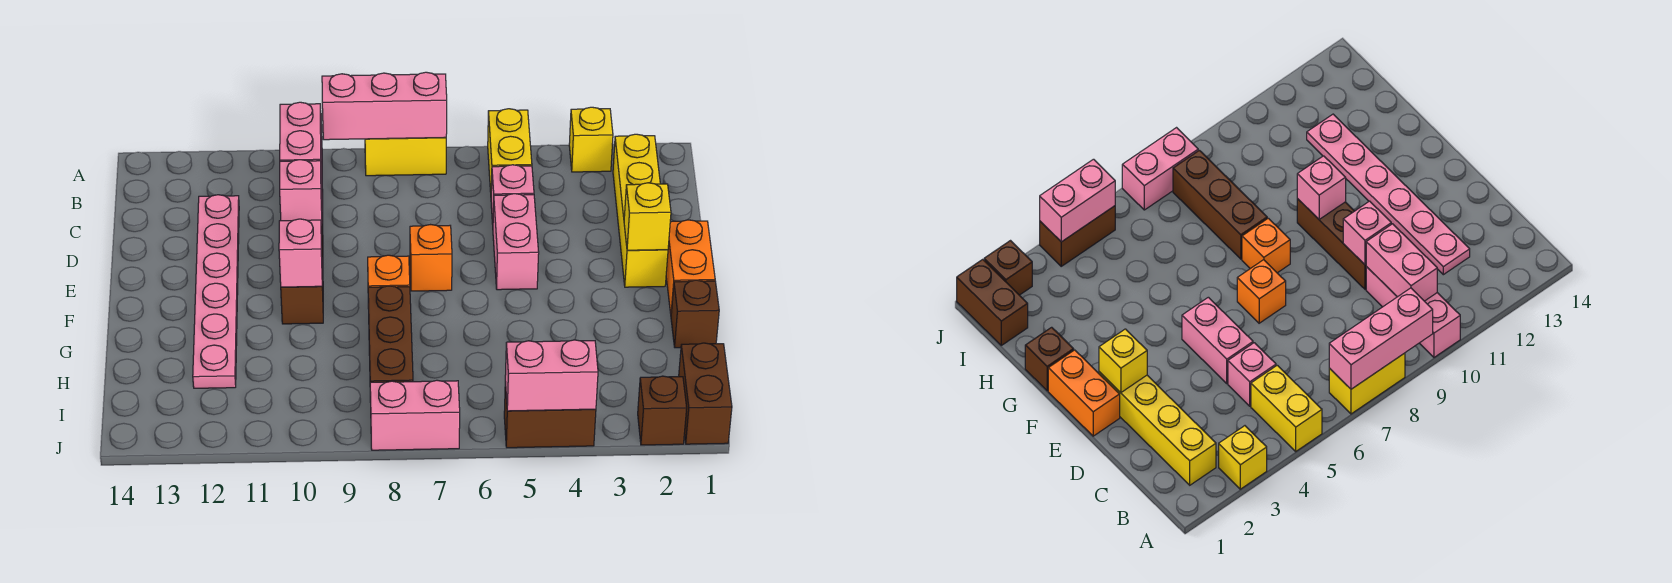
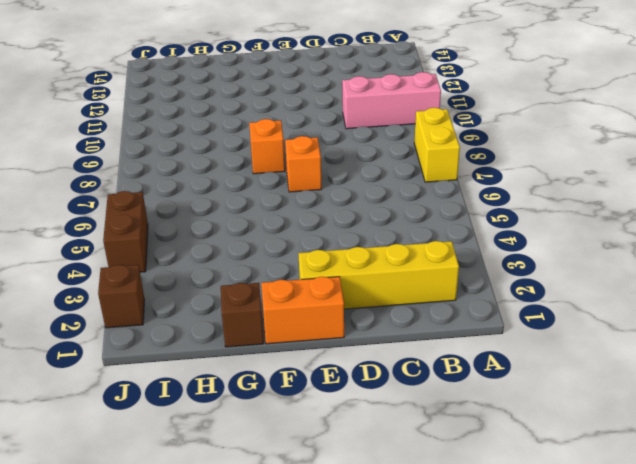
none -> yellow 1x1 brick [569,107,613,172]
none -> yellow 1x2 brick [488,109,532,192]
none -> pink 1x1 brick [491,165,534,224]

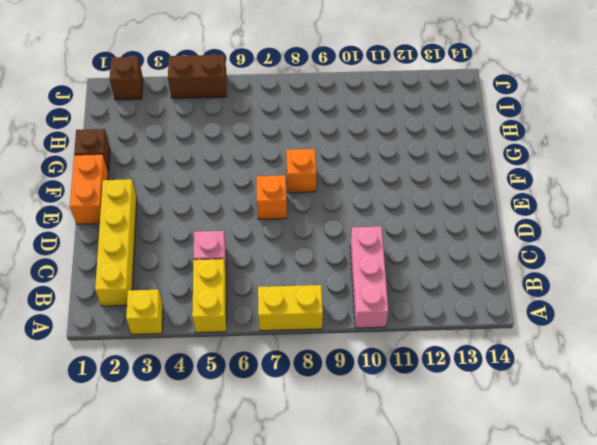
none -> pink 1x6 plate [193,195,239,388]
none -> pink 1x2 brick [493,194,539,290]
none -> brown 1x3 brick [281,223,323,324]

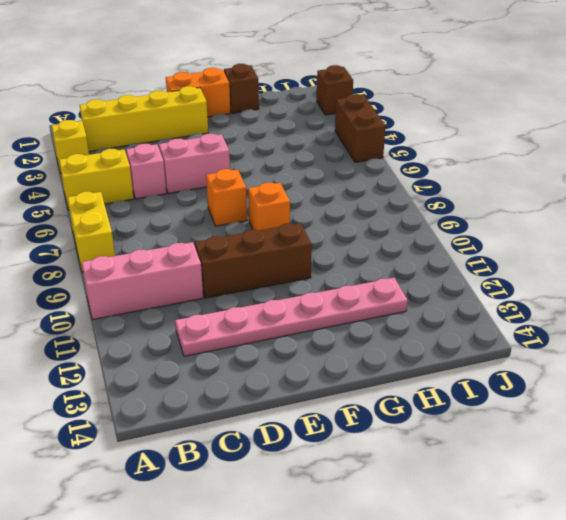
none -> brown 1x3 brick [368,286,413,402]
none -> brown 1x2 brick [679,343,732,444]
none -> pink 1x2 brick [370,380,460,450]

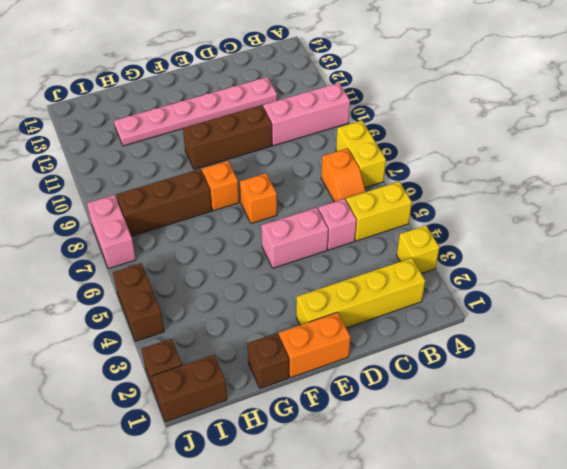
orange 1x2 slope [321,148,366,202] -> none
none -> pink 1x3 brick [322,72,447,140]
none -> pink 1x2 brick [280,102,322,189]
none -> pink 1x1 brick [280,160,322,226]

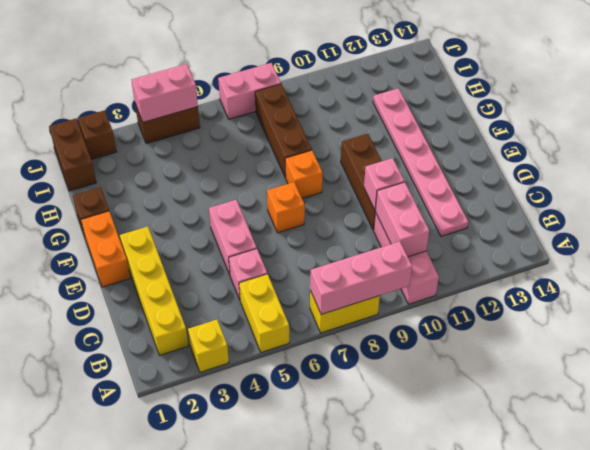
none -> yellow 1x1 brick [624,183,671,250]
none -> pink 1x1 brick [279,219,322,287]

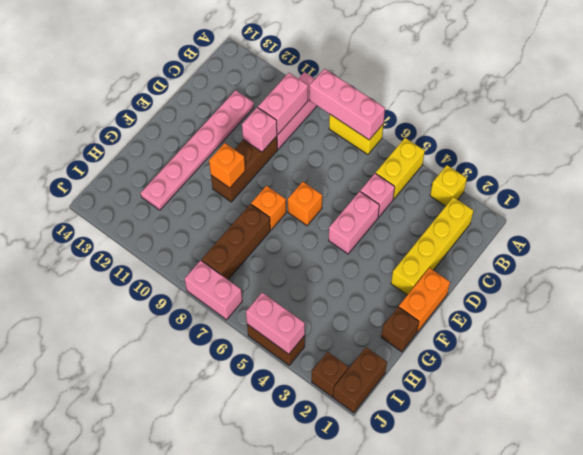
orange 1x1 brick [209,143,245,188] -> pink 1x1 brick [279,219,322,287]
none -> yellow 1x1 brick [624,183,671,250]

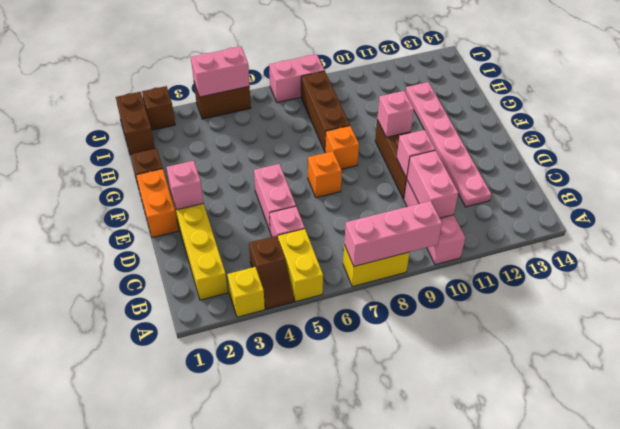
brown 1x2 slope [249,236,294,309] -> none
pink 1x1 brick [166,161,203,210] -> yellow 1x1 brick [624,183,671,250]

